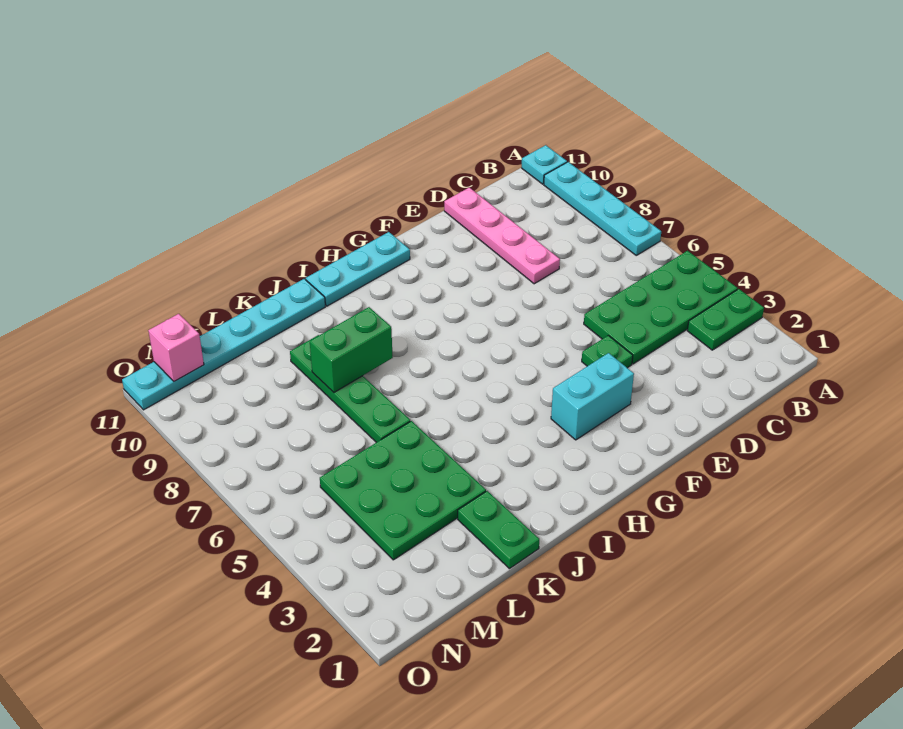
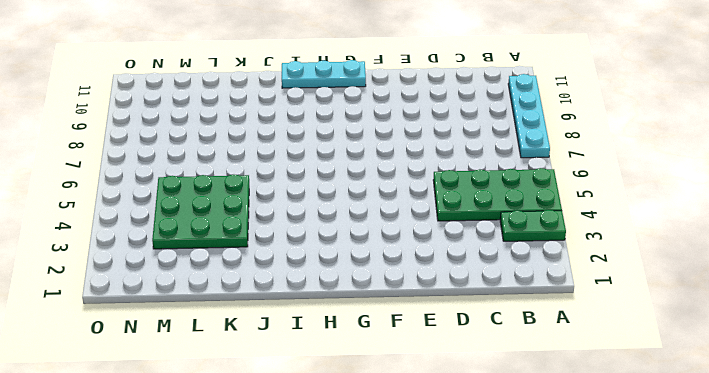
none -> cyan 1x1 plate [522,145,567,184]
none -> pink 1x4 plate [444,187,560,284]
none -> green 1x1 plate [582,335,633,368]

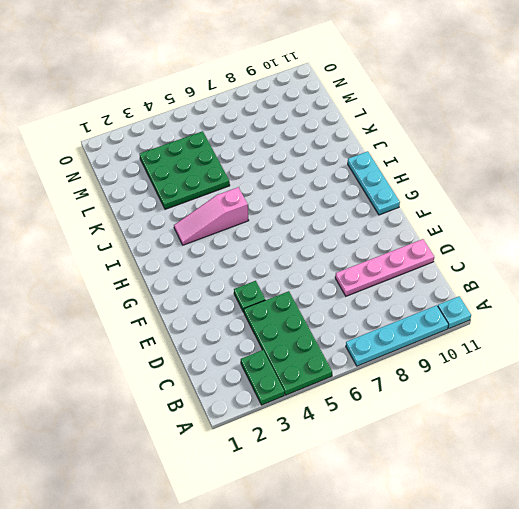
pink 1x3 slope [174,187,249,245] -> none
none -> cyan 1x2 brick [551,353,634,440]
none -> cyan 1x6 plate [122,279,325,410]
none -> green 1x2 plate [458,491,539,569]

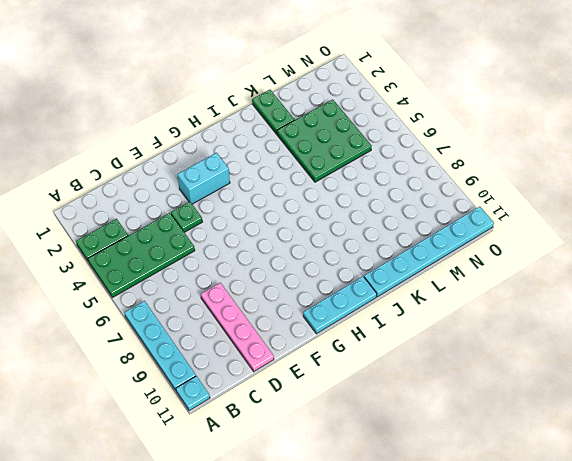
none -> green 1x4 plate [290,335,410,442]
none -> green 1x2 brick [310,307,393,392]
none -> pink 1x1 brick [148,314,204,381]

